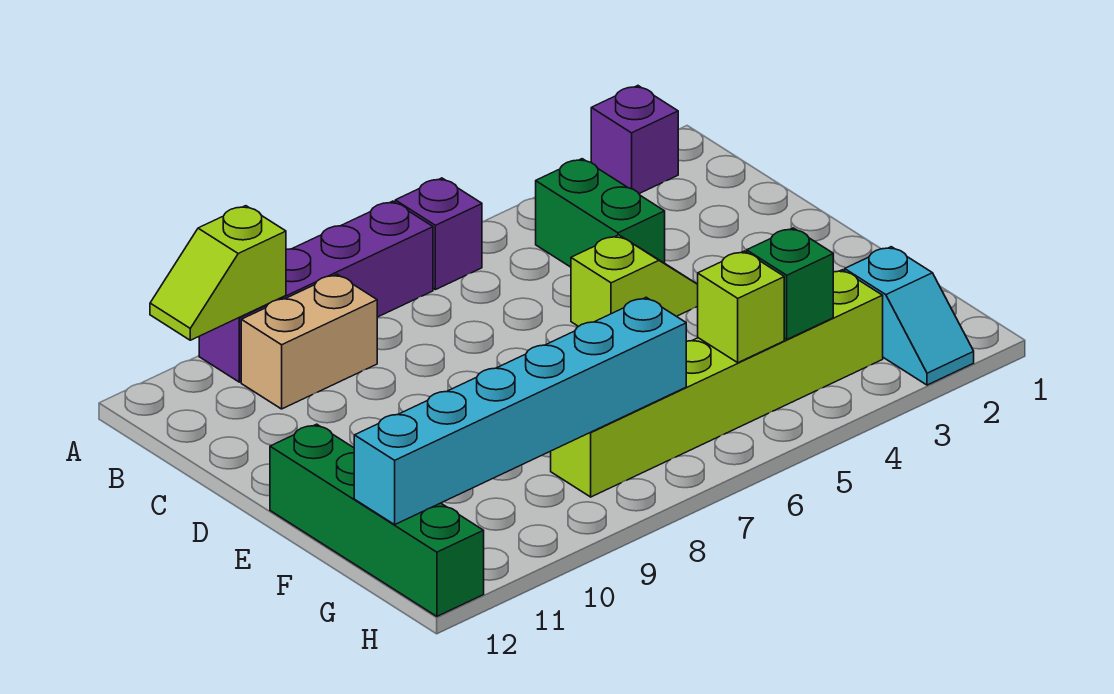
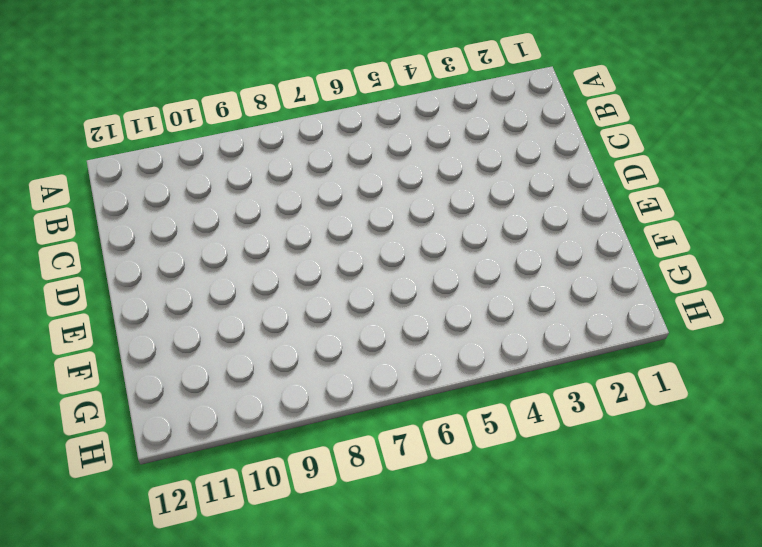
none -> purple 1x1 brick [591,86,678,194]
none -> purple 1x1 brick [395,178,482,290]
none -> purple 1x4 brick [199,201,433,382]

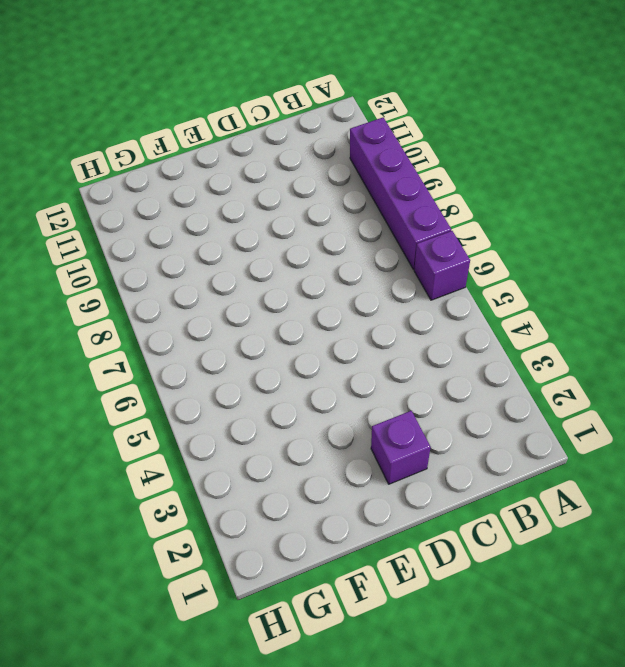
purple 1x1 brick [371,411,431,484] -> purple 1x1 brick moved to [591,86,678,194]
none -> green 1x2 brick [536,159,665,267]
none -> tan 1x2 brick [241,274,377,409]
none -> lime 1x2 slope [571,235,698,326]

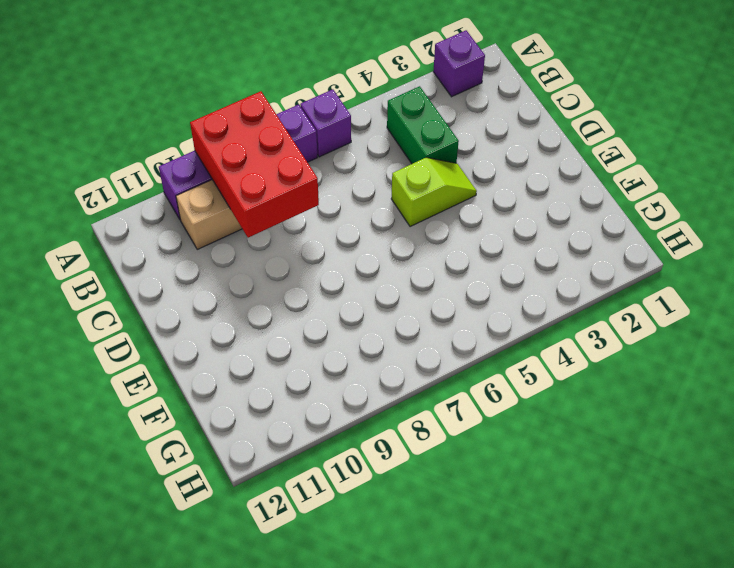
red 2x3 brick [190,91,319,238] -> none
none -> green 1x4 brick [270,424,484,616]
none -> cyan 1x2 slope [845,247,974,385]
none -> lime 1x6 brick [551,270,883,497]

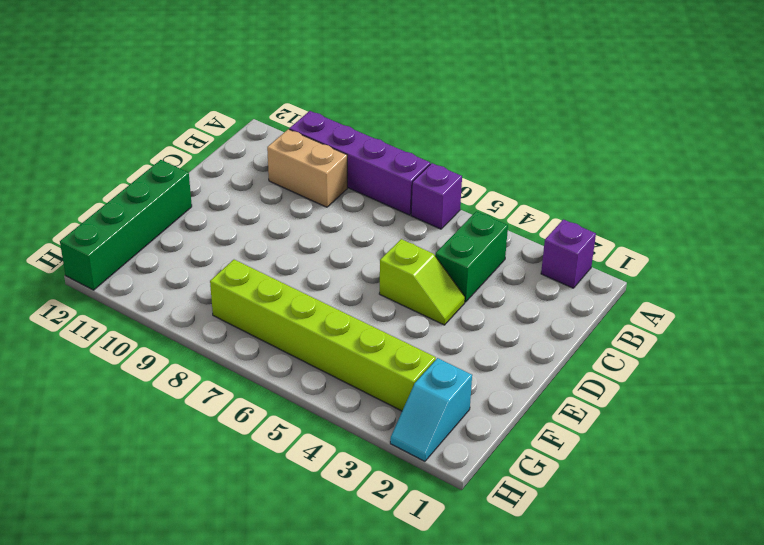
none -> lime 1x2 slope [150,206,286,340]
none -> green 1x1 brick [747,228,833,339]
none -> lime 1x1 brick [697,251,784,363]

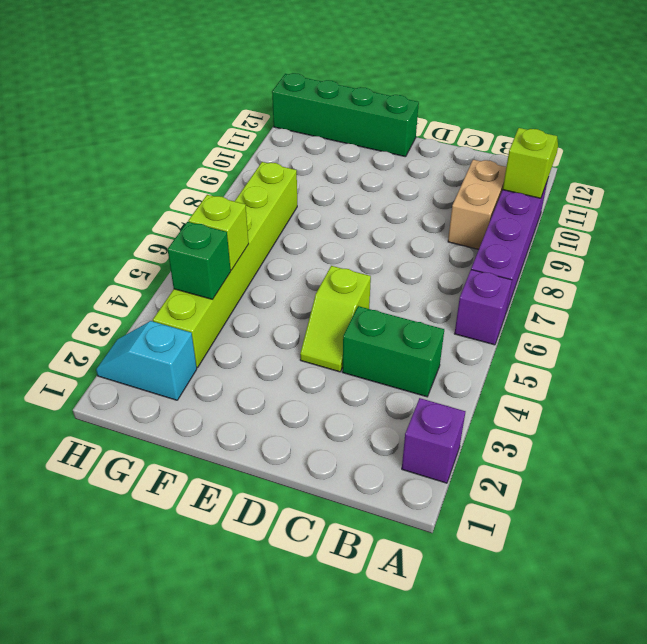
none -> cyan 1x6 brick [354,297,686,525]

